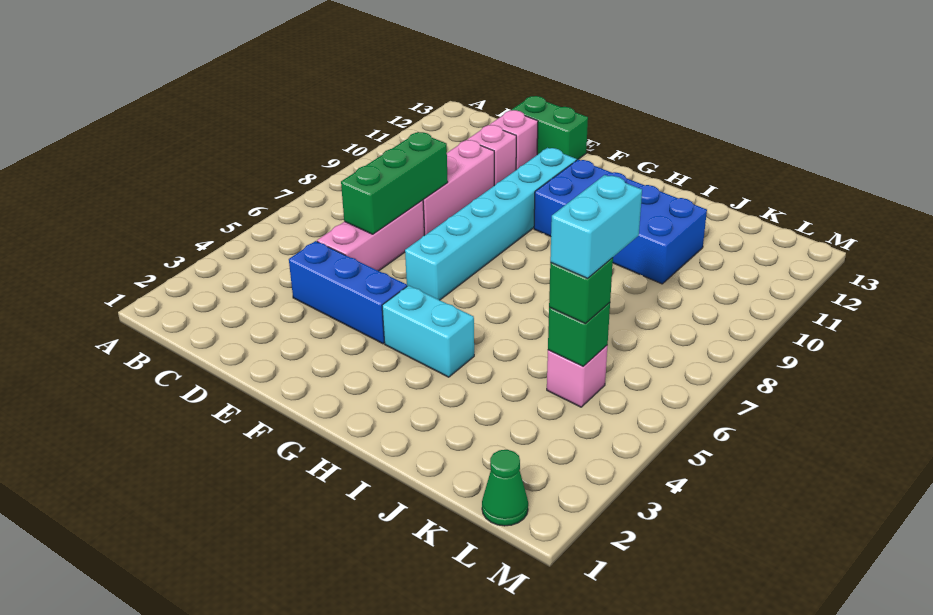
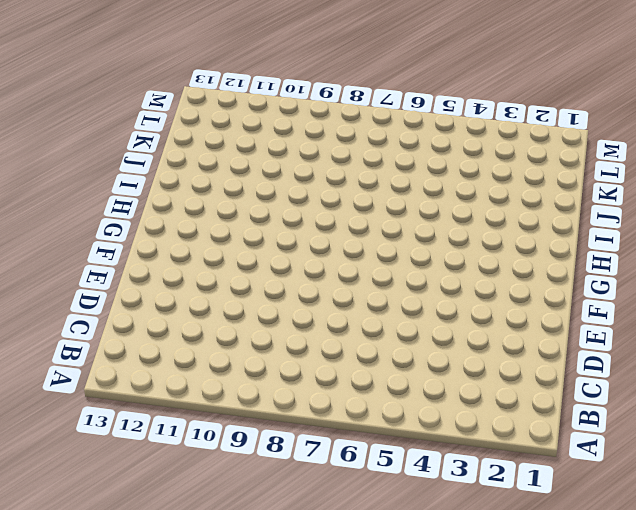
none -> blue 1x3 brick [289,241,407,344]
none -> pink 1x3 brick [317,200,424,271]
none -> pink 1x3 brick [423,140,494,235]

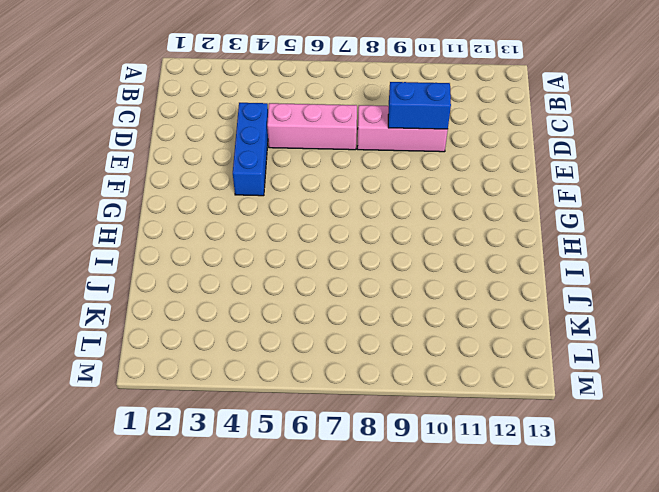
blue 1x2 brick [388,82,451,129] -> none
none -> pink 1x1 brick [468,125,516,186]
none -> pink 1x1 brick [490,110,538,170]
none -> green 1x2 brick [511,96,588,160]

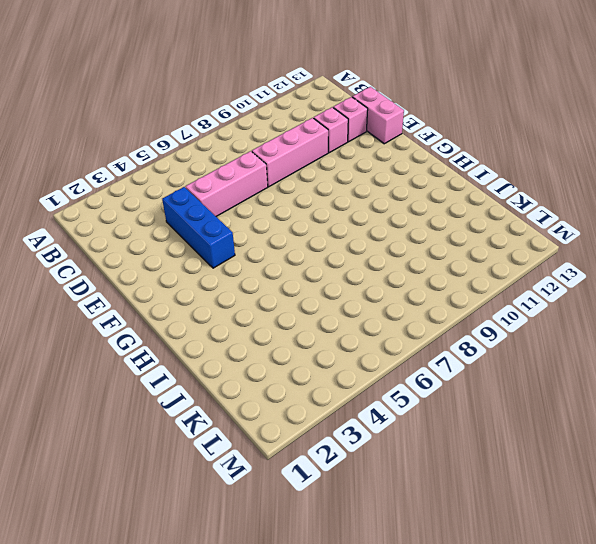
pink 1x2 brick [352,87,404,144] -> green 1x2 brick [511,96,588,160]
none -> cyan 1x6 brick [405,148,577,300]
none -> cyan 1x2 brick [382,285,474,377]
none -> blue 2x4 brick [534,159,707,284]

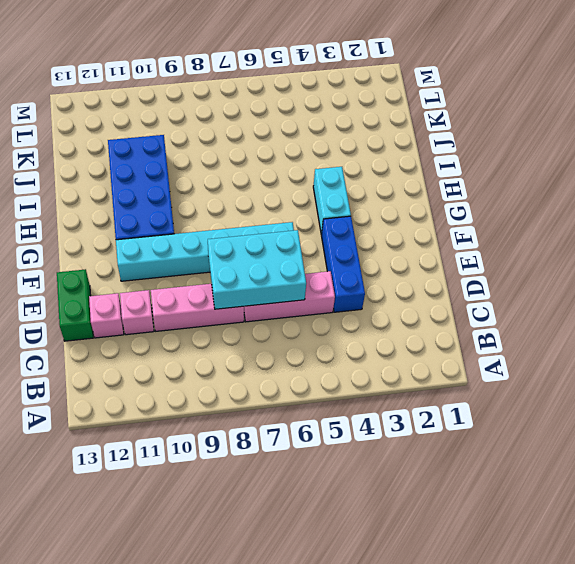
cyan 2x3 brick [208,230,306,309] -> green 1x3 brick [341,132,448,234]
none -> pink 1x1 brick [547,345,608,407]
none -> green 1x1 cone [482,450,528,526]
none -> green 1x1 brick [548,303,610,366]

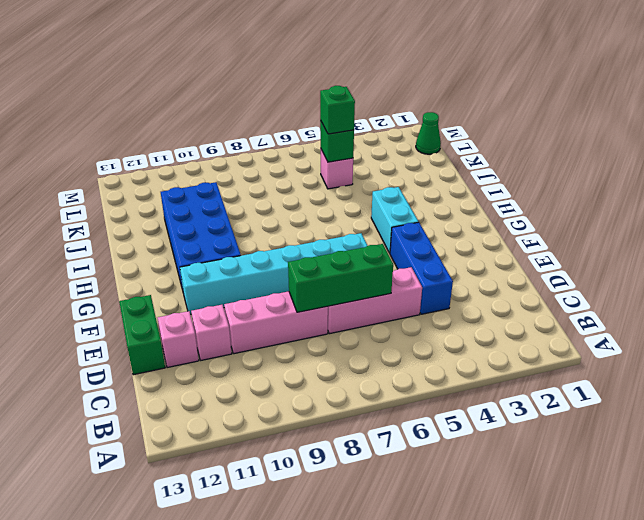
none -> cyan 1x2 brick [550,175,642,278]

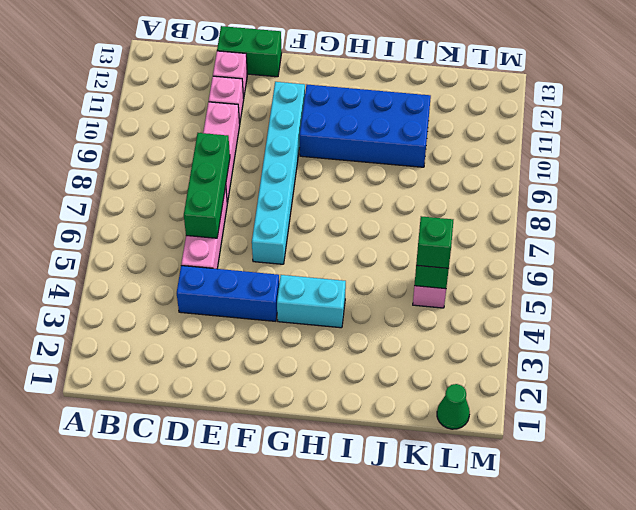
none -> cyan 1x2 brick [550,175,642,278]

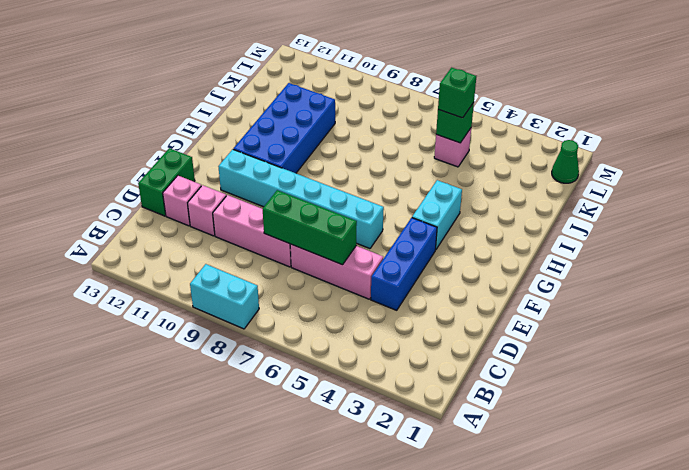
cyan 1x2 brick [190,264,259,329] -> cyan 1x2 brick moved to [550,175,642,278]

